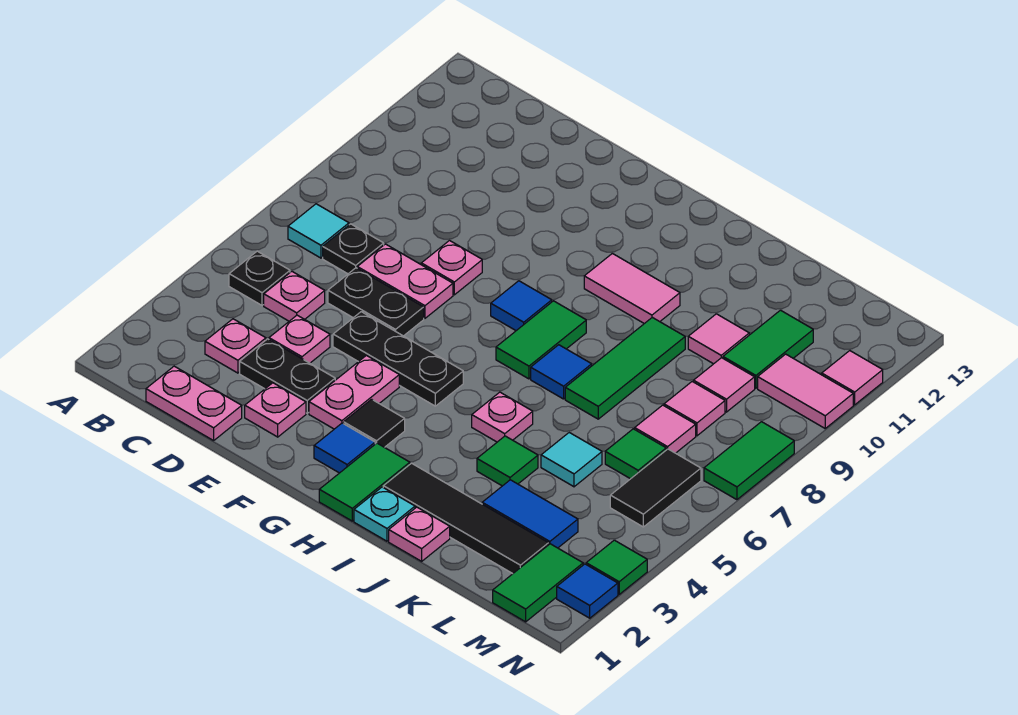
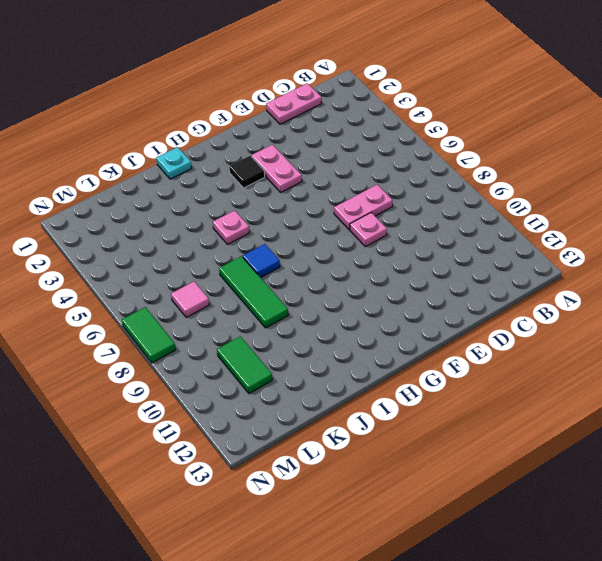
none -> black 1x1 plate [229,251,290,305]
none -> cyan 1x1 tile [288,204,349,258]
none -> pink 1x1 plate [205,319,266,373]
none -> pink 1x1 plate [264,272,325,321]

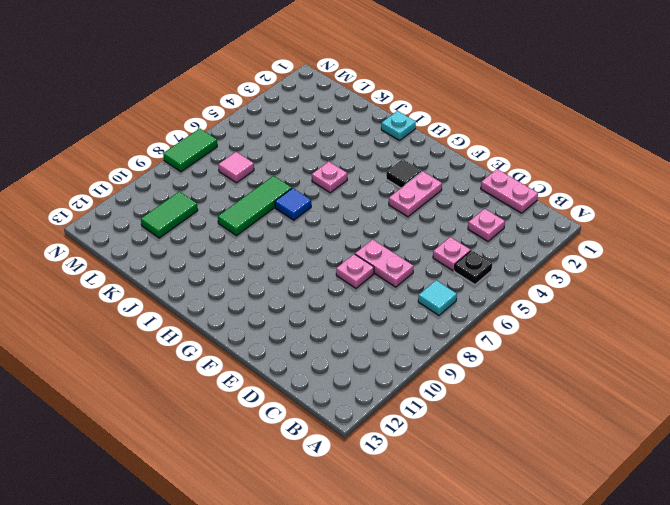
none -> black 1x1 plate [323,224,384,274]
none -> black 1x2 plate [240,339,335,413]
none -> pink 1x1 plate [269,315,330,363]
none -> black 1x2 plate [328,268,424,336]

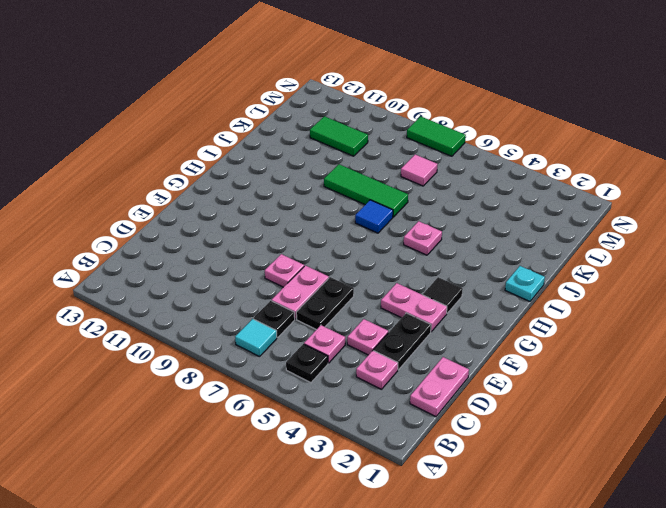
none -> pink 1x1 plate [245,383,306,437]
none -> black 1x3 plate [333,312,463,406]
none -> blue 1x1 tile [314,423,375,473]
none -> blue 1x1 tile [491,281,552,331]

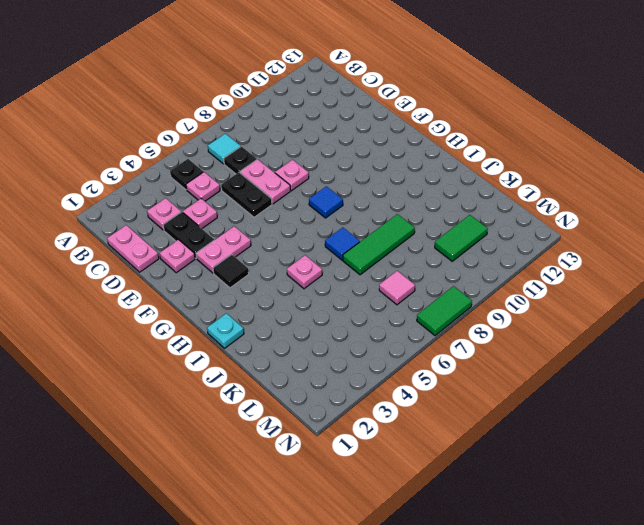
none -> black 1x3 plate [333,312,463,406]
none -> blue 1x1 tile [314,423,375,473]
none -> green 1x2 tile [319,443,410,521]
none -> green 1x2 tile [496,301,586,379]

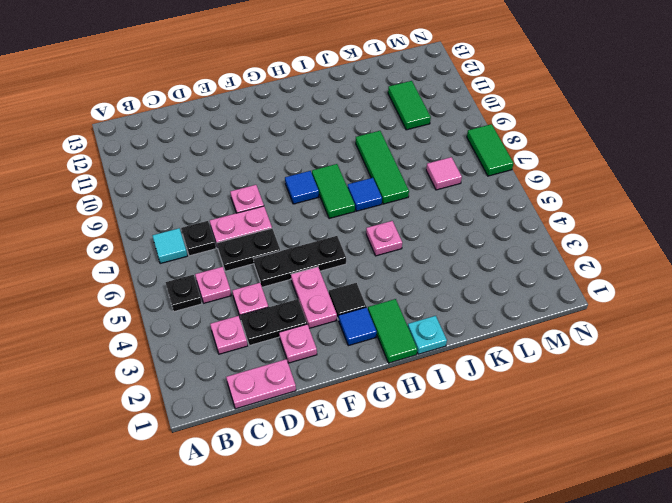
none -> pink 1x2 tile [584,253,680,324]
none -> black 1x4 tile [383,463,549,574]
none -> pink 1x1 plate [389,507,450,561]
none -> green 1x1 tile [477,436,538,486]

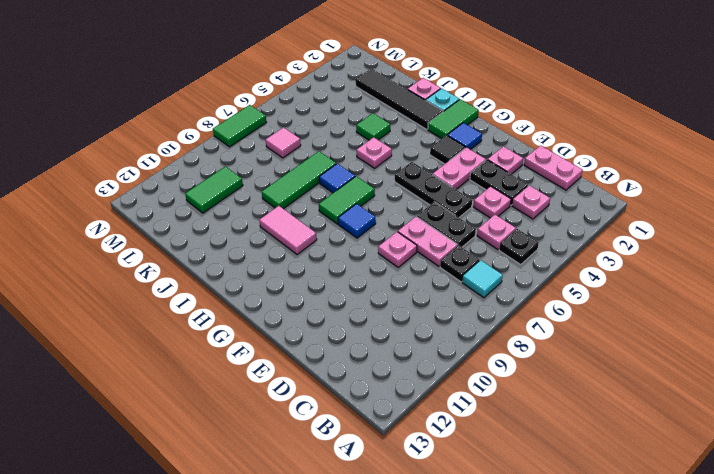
none -> blue 1x2 tile [482,480,578,548]
none -> cyan 1x1 tile [541,433,602,487]
none -> pink 1x1 tile [688,314,749,364]
none -> green 1x1 tile [605,429,666,479]

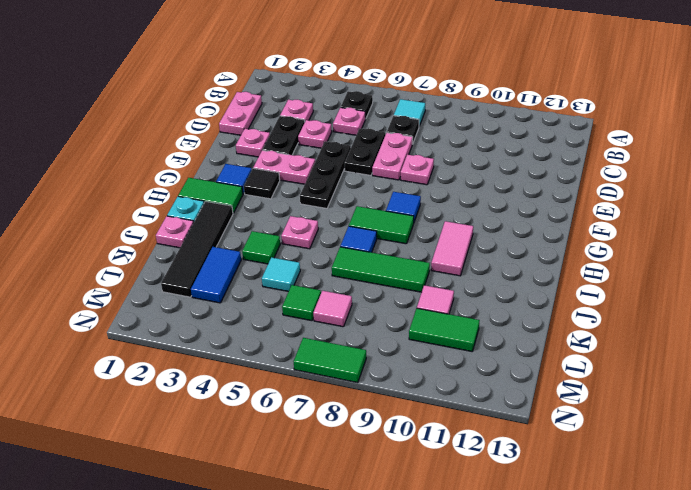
none -> pink 1x1 tile [664,382,725,436]
none -> pink 1x1 tile [694,358,755,412]
none -> green 1x2 tile [493,544,583,622]
none -> black 1x2 tile [610,449,701,527]

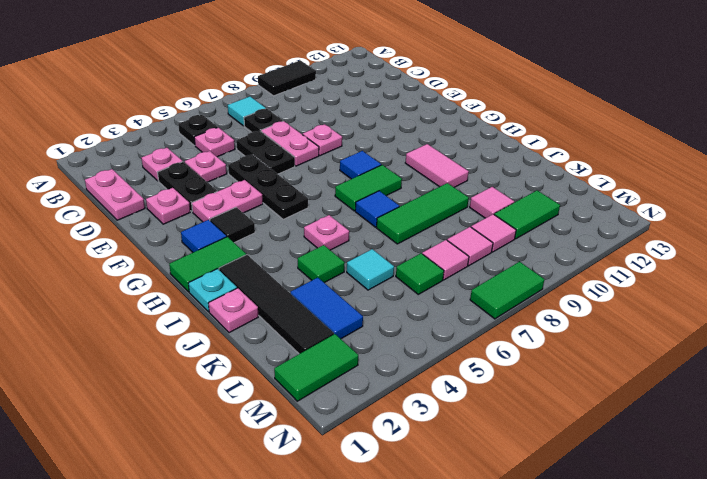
black 1x2 tile [258,60,316,96] -> black 1x2 tile moved to [610,449,701,527]
none -> pink 1x2 tile [758,354,853,428]
none -> blue 1x1 tile [557,564,618,618]
none -> green 1x1 tile [586,540,647,594]
none -> pink 1x1 tile [822,351,883,405]

